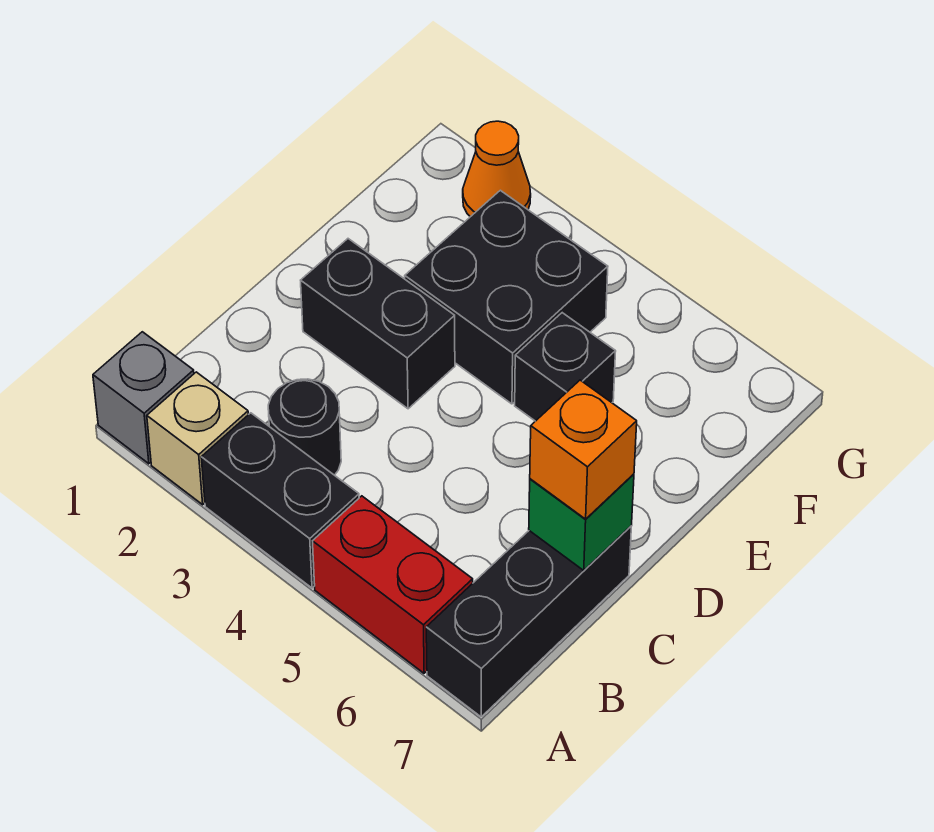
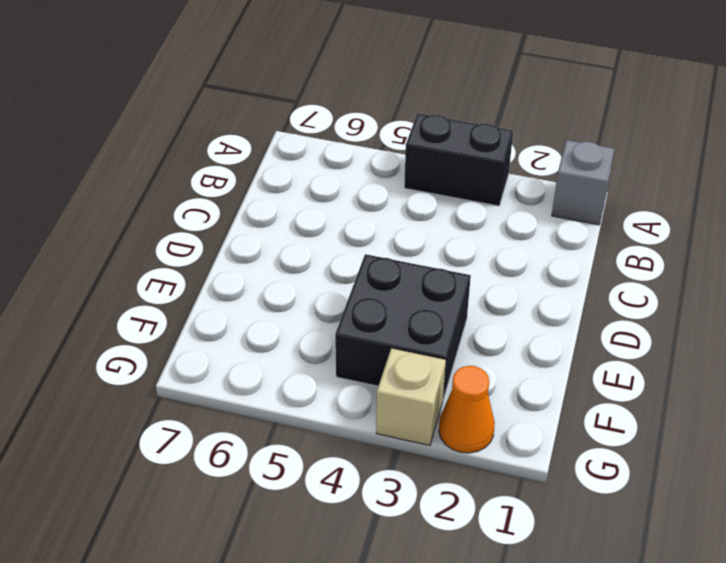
tan 1x1 brick [376,348,446,445] -> tan 1x1 brick moved to [147,372,248,505]
none -> red 1x2 brick [313,496,473,673]
none -> black 1x3 brick [426,526,631,717]
none -> black 1x1 round brick [268,379,341,475]

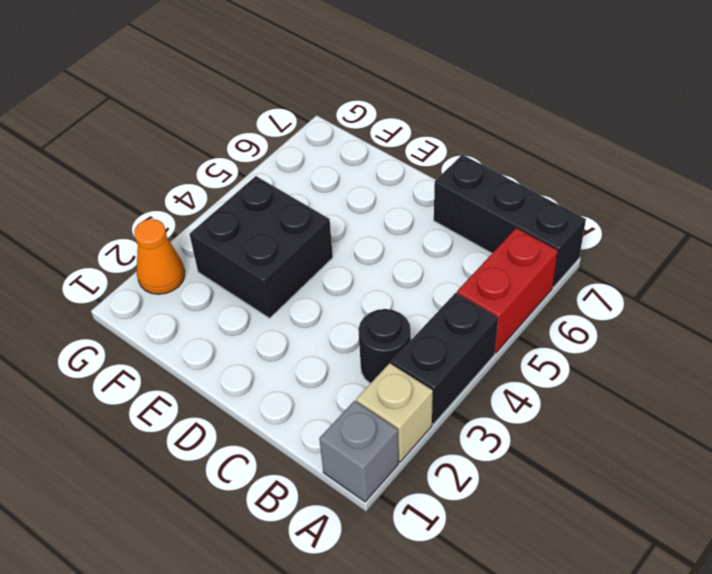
none -> black 1x2 brick [301,239,455,409]
none -> black 1x1 brick [515,313,616,421]
none -> green 1x1 brick [529,474,634,570]

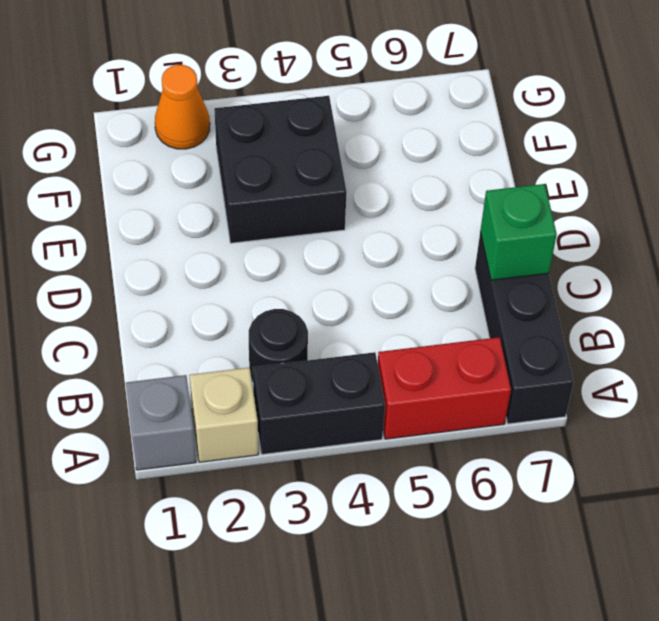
none -> black 1x2 brick [301,239,455,409]
none -> black 1x1 brick [515,313,616,421]
none -> orange 1x1 brick [530,380,637,519]

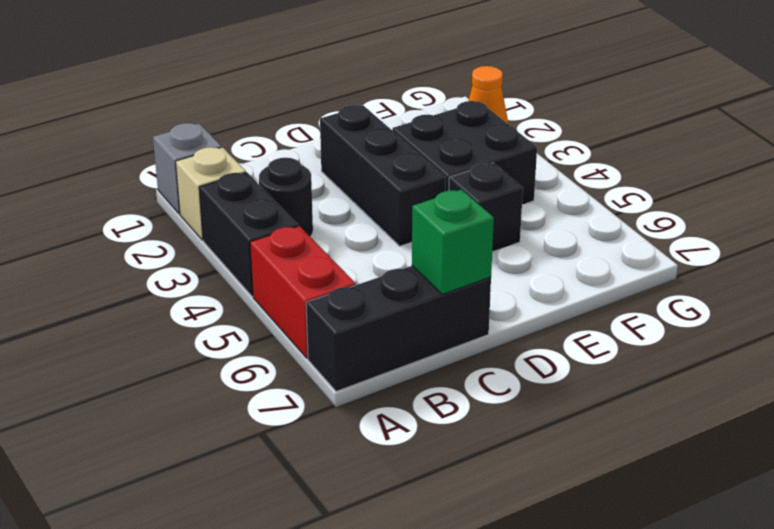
black 1x3 brick [320,105,445,246] -> black 1x2 brick [301,239,455,409]
none -> orange 1x1 brick [530,380,637,519]

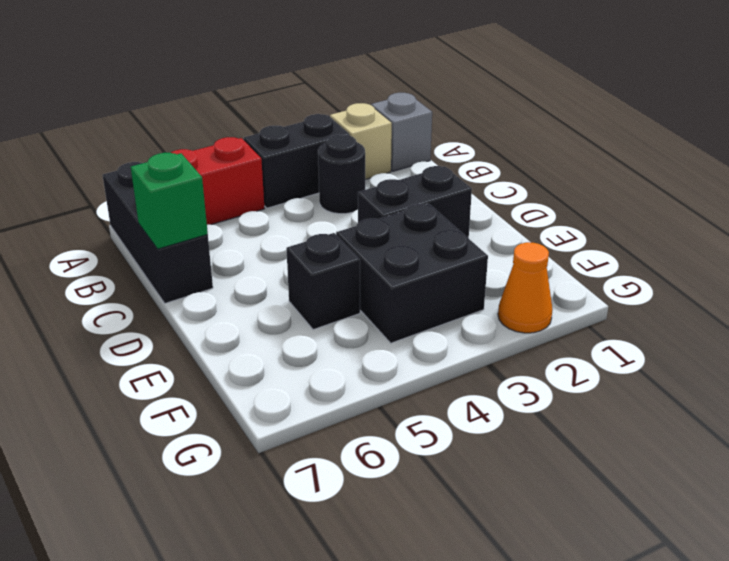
none -> orange 1x1 brick [530,380,637,519]

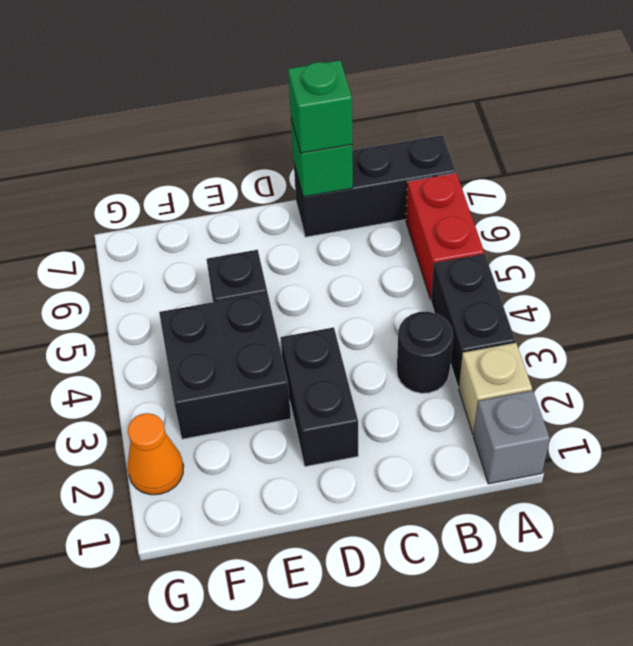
green 1x1 brick [288,60,352,153] -> orange 1x1 brick [530,380,637,519]

